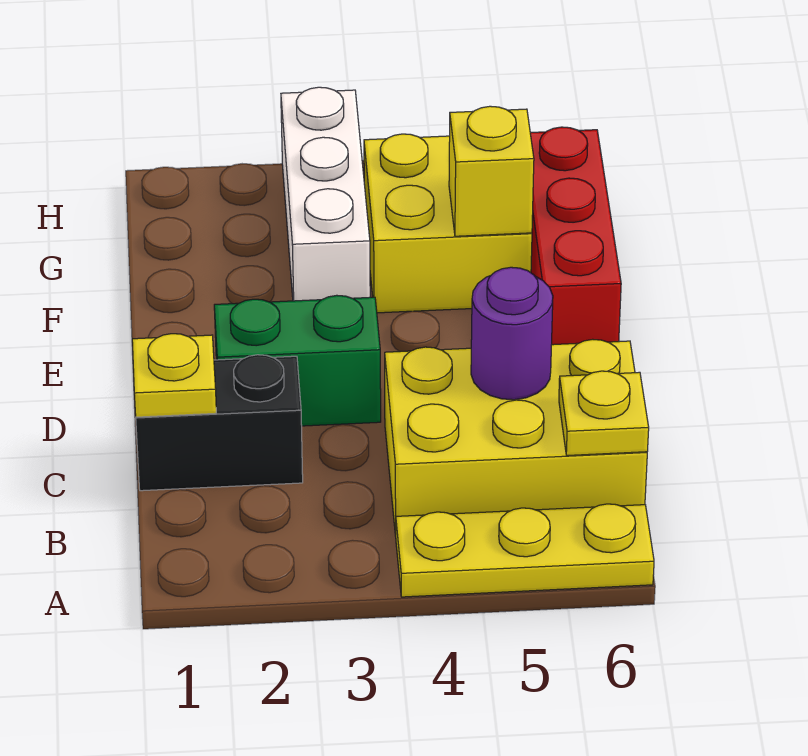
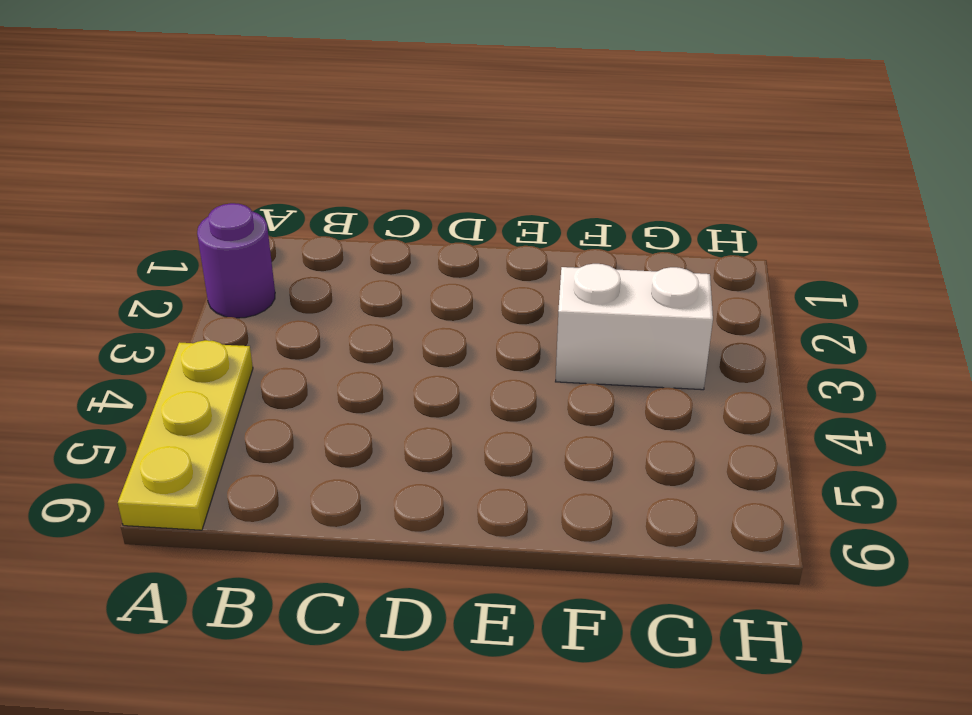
purple 1x1 round brick [197,203,275,318] -> purple 1x1 round brick moved to [471,267,553,400]
white 1x2 brick [556,264,713,390] -> white 1x3 brick [281,87,370,301]
none -> yellow 2x3 brick [385,339,647,536]
none -> black 1x2 brick [136,355,303,491]

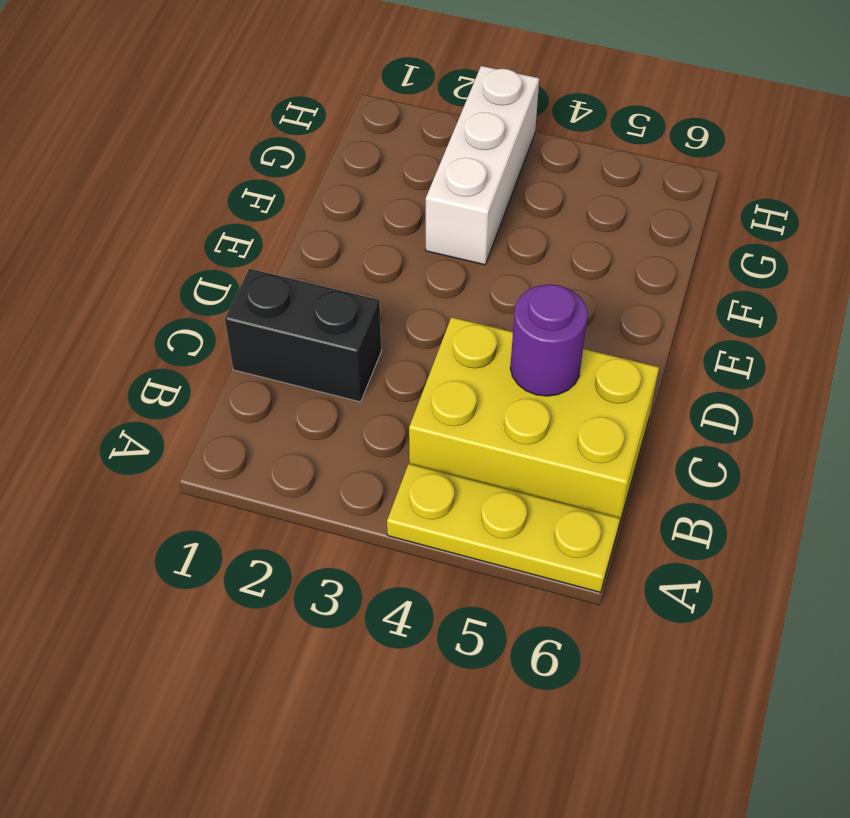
none -> green 1x2 brick [214,295,381,426]
none -> red 1x3 brick [530,127,621,345]

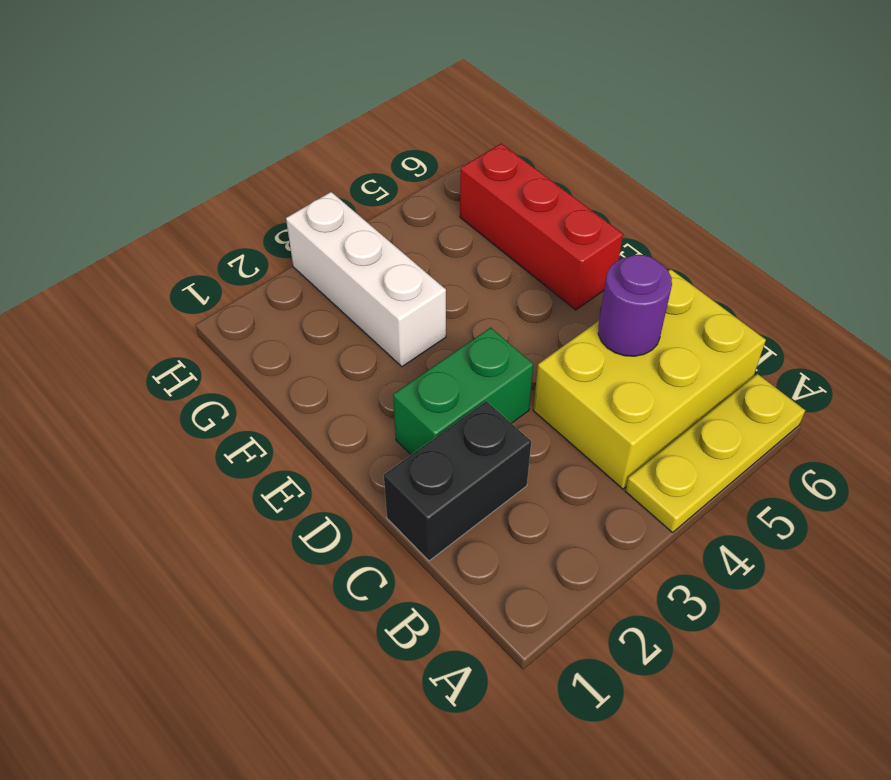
none -> yellow 2x2 brick [364,134,532,313]
none -> yellow 1x1 plate [559,371,649,455]

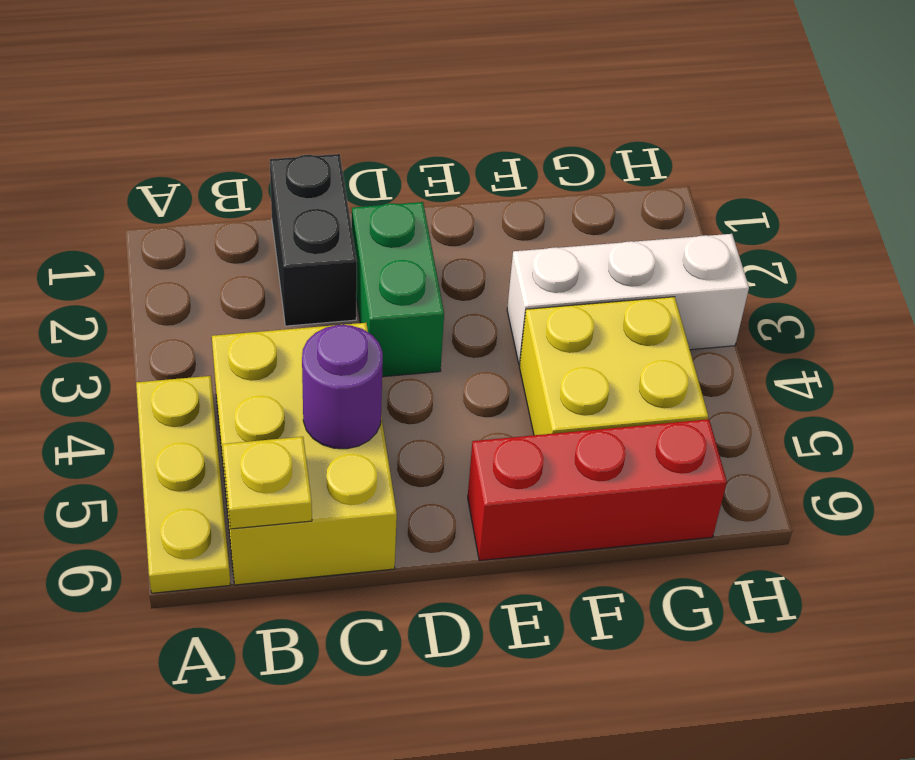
none -> yellow 1x1 plate [132,334,216,417]
none -> yellow 1x1 brick [449,106,534,236]

